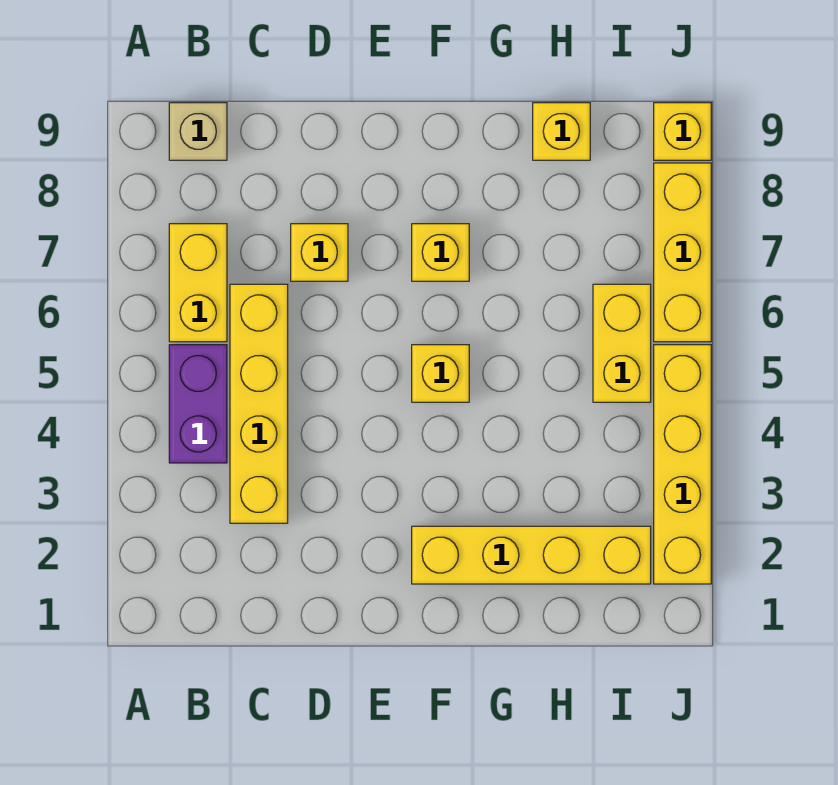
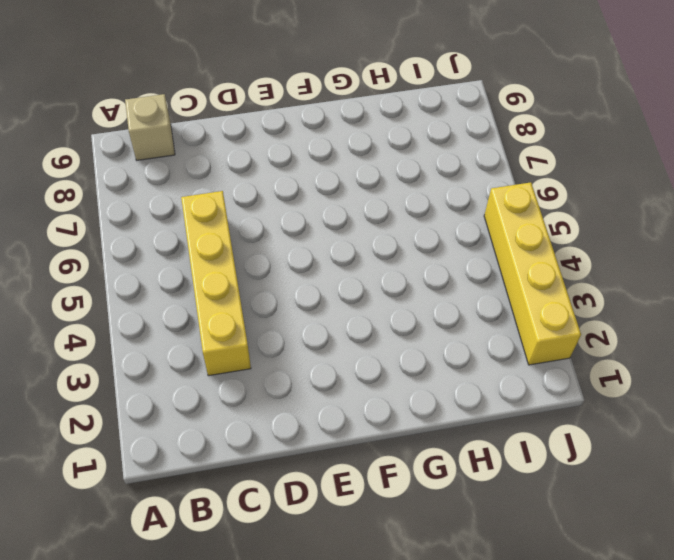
none -> purple 1x2 brick [169,345,227,463]
none -> yellow 1x2 brick [169,224,227,342]
none -> yellow 1x1 brick [291,224,348,281]

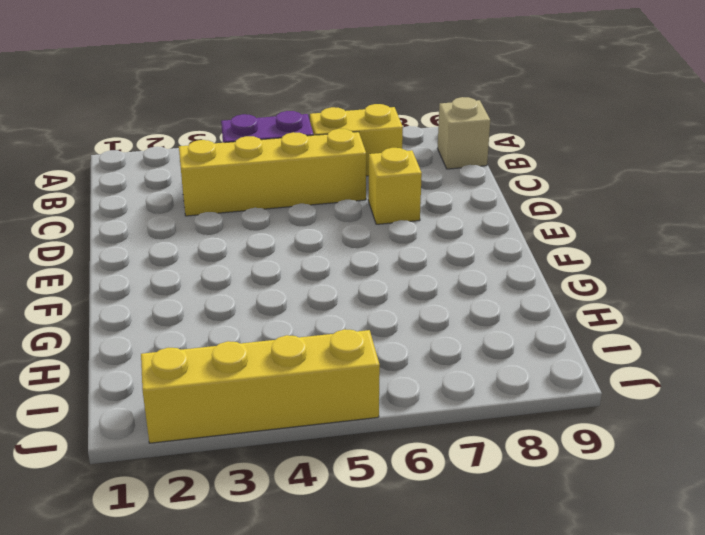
none -> yellow 1x4 brick [412,526,651,584]
none -> yellow 1x1 brick [412,345,469,402]
none -> yellow 1x1 brick [412,224,469,281]

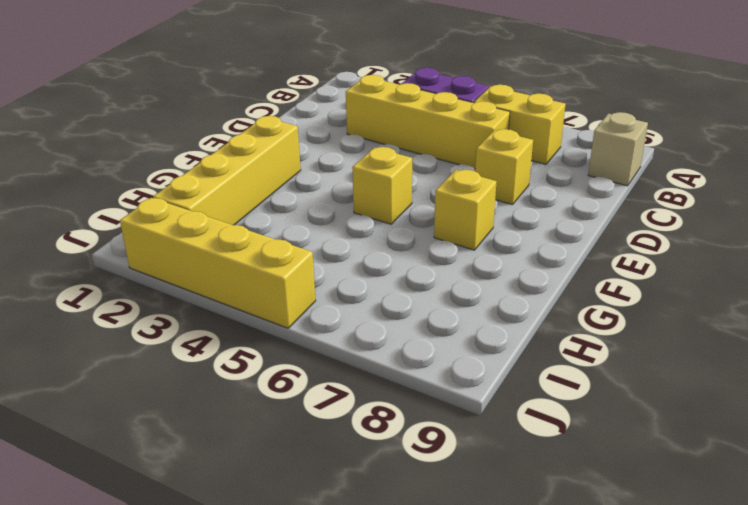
none -> yellow 1x1 brick [533,103,590,160]
none -> yellow 1x2 brick [593,284,651,402]
none -> yellow 1x3 brick [654,163,711,342]

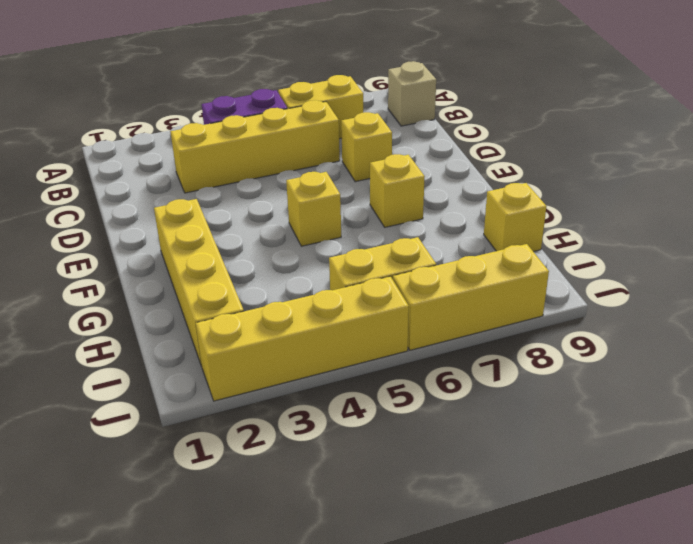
none -> yellow 1x1 brick [654,103,711,160]

